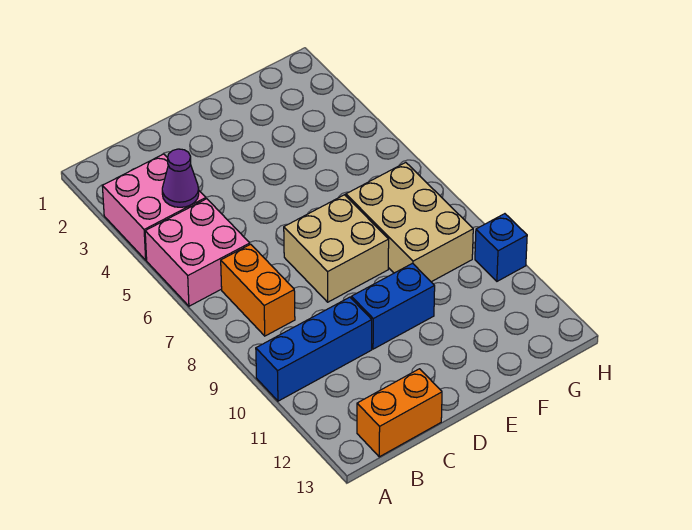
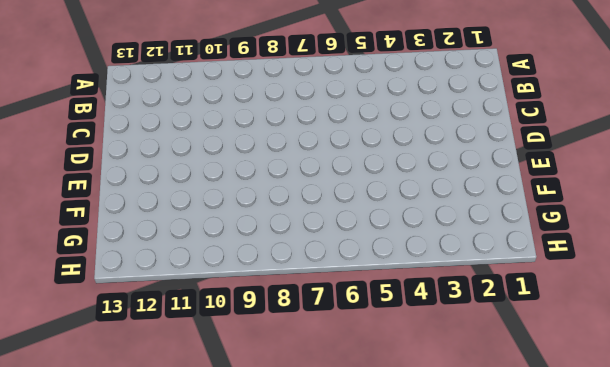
none -> pink 2x2 brick [102,154,206,260]
none -> pink 2x2 brick [145,199,250,306]

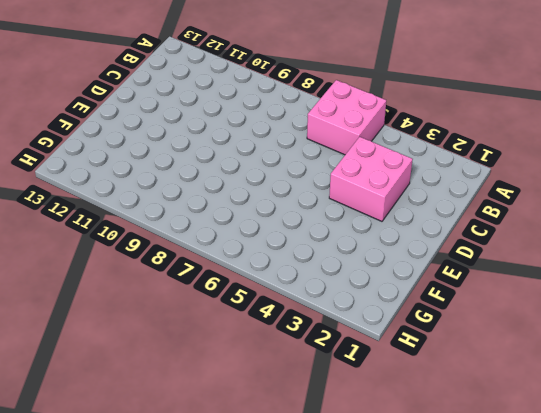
pink 2x2 brick [329,137,413,221] -> pink 2x2 brick moved to [102,154,206,260]
none -> blue 1x3 brick [256,297,372,401]
none -> orange 1x2 brick [221,244,295,336]

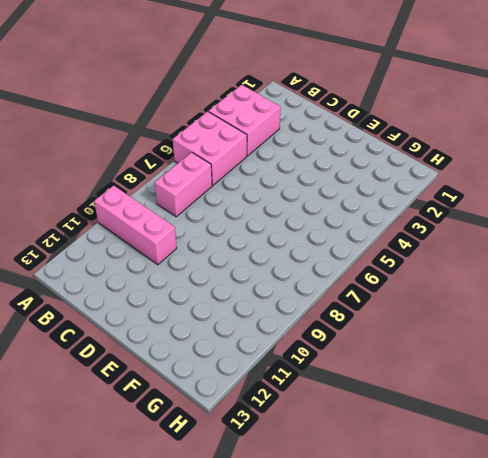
pink 1x3 brick [94,186,177,265] -> blue 1x3 brick [256,297,372,401]
pink 1x2 brick [155,152,212,217] -> orange 1x2 brick [221,244,295,336]
none -> orange 1x2 brick [357,369,442,457]
none -> tan 2x2 brick [284,195,389,302]

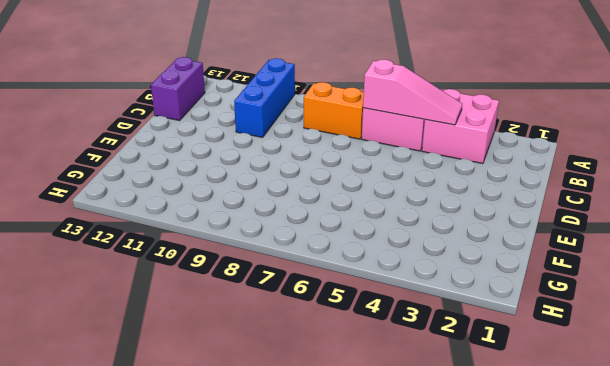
pink 1x3 slope [363,60,462,125] -> purple 1x1 cone [162,149,199,207]
purple 1x2 brick [151,57,205,120] -> orange 1x2 brick [357,369,442,457]
none -> tan 2x2 brick [284,195,389,302]
none -> blue 1x2 brick [351,263,435,349]

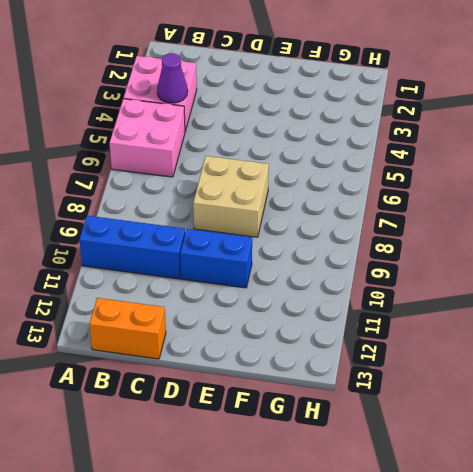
none -> orange 1x2 brick [221,244,295,336]
none -> tan 2x3 brick [346,162,473,282]

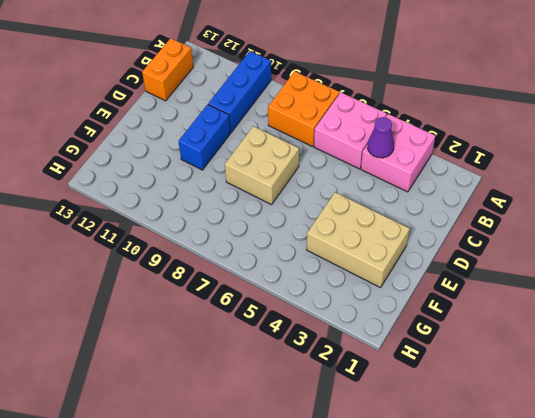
orange 2x2 brick [268,71,339,147] -> orange 1x2 brick [221,244,295,336]
tan 2x3 brick [307,192,410,288] -> tan 2x3 brick moved to [346,162,473,282]
none -> blue 1x1 brick [475,214,527,281]

